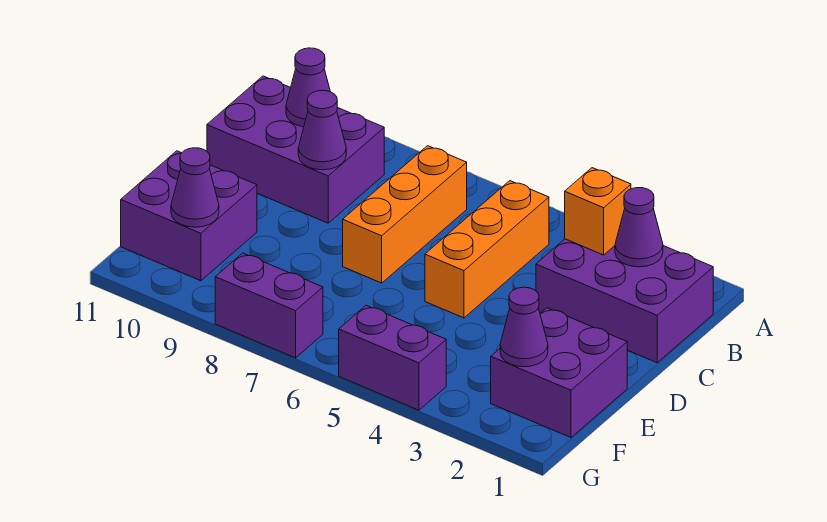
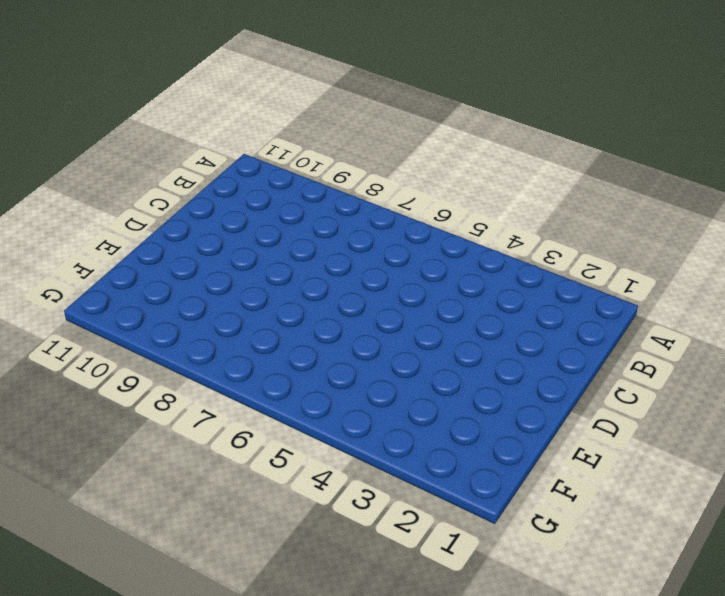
none -> purple 2x3 brick [536,239,713,363]
none -> orange 1x3 brick [425,181,549,318]
none -> orange 1x3 brick [343,146,467,283]

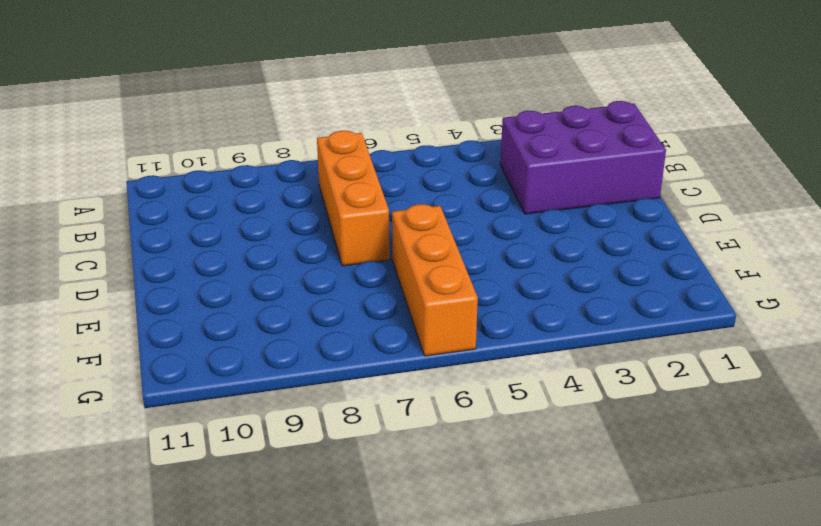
orange 1x3 brick [392,204,478,356] -> orange 1x3 brick moved to [425,181,549,318]
none -> purple 2x3 brick [207,76,384,223]
none -> purple 2x2 brick [491,308,627,438]
none -> purple 2x2 brick [121,151,257,281]

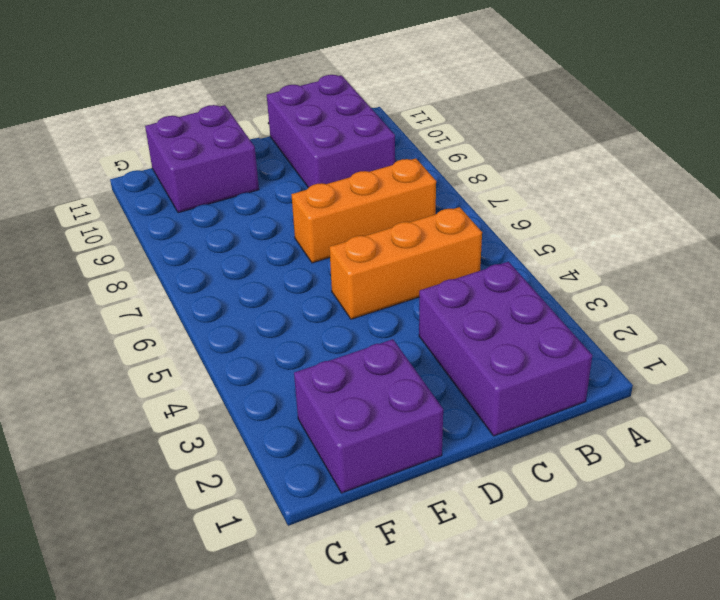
none -> purple 1x2 brick [339,305,446,410]
none -> purple 1x2 brick [215,253,323,358]
none -> purple 1x1 cone [615,188,663,267]

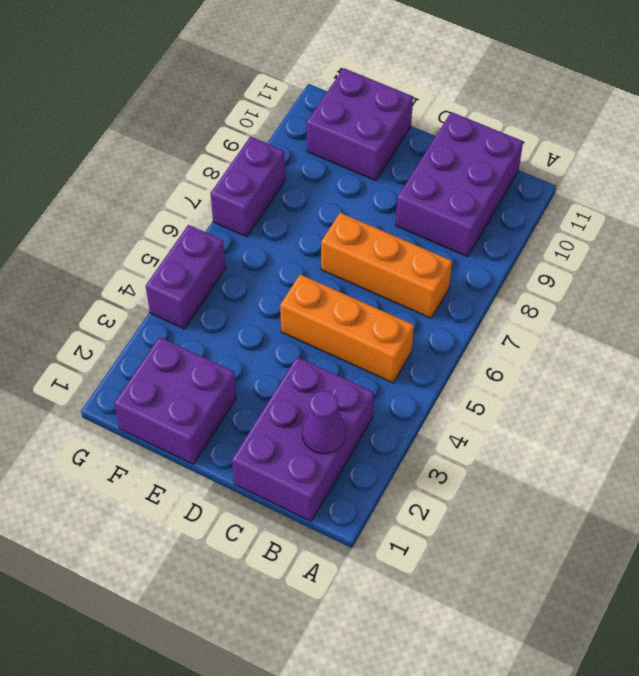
none -> orange 1x1 brick [565,168,631,255]
none -> purple 1x1 cone [286,48,330,127]
none -> purple 1x1 cone [298,90,346,170]

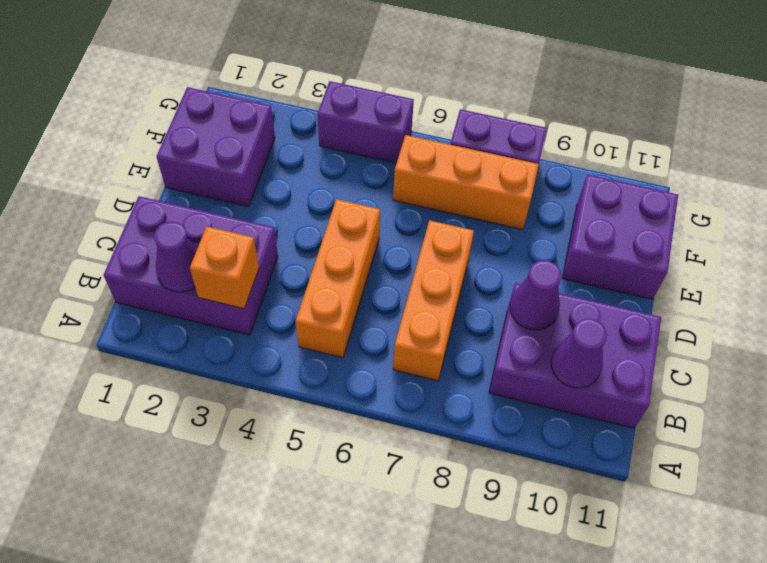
orange 1x3 brick [393,135,539,229] -> none
none -> purple 1x1 cone [500,287,548,367]
none -> purple 1x1 cone [171,148,219,227]

